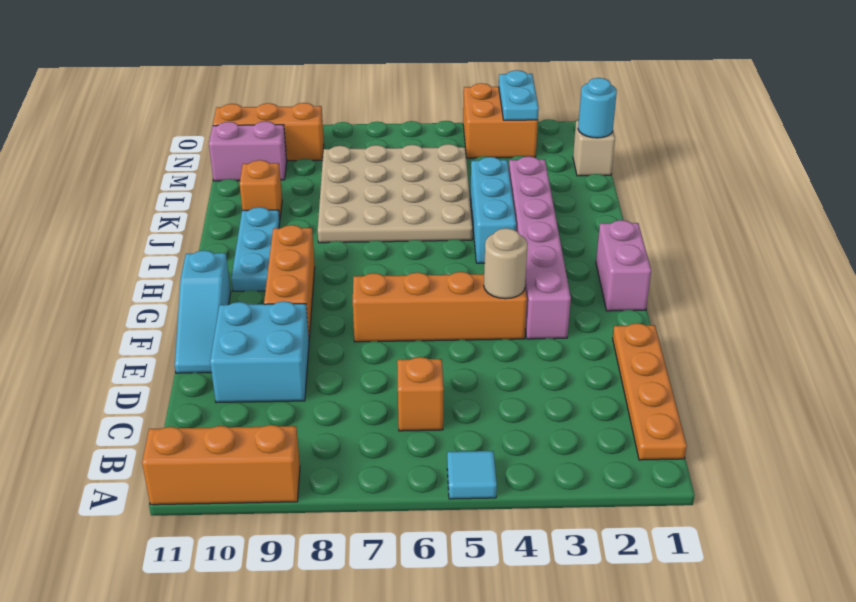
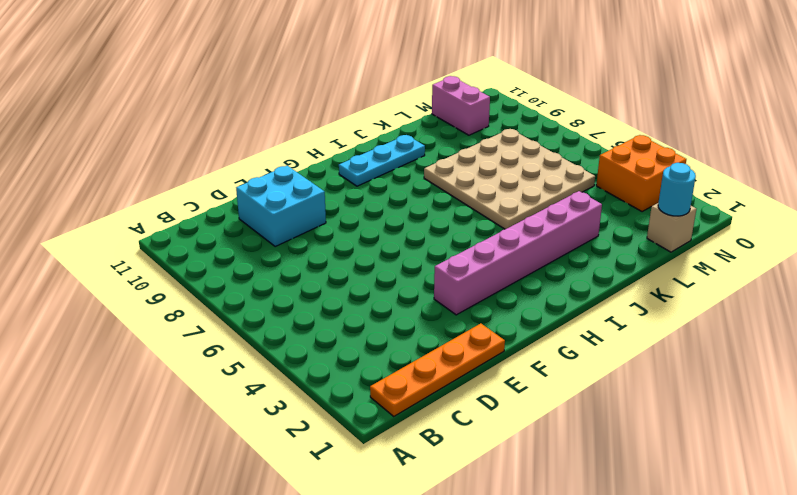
none -> cyan 1x1 tile [447,451,497,499]
none -> orange 1x3 brick [142,425,300,505]
none -> orange 1x1 brick [397,357,444,431]

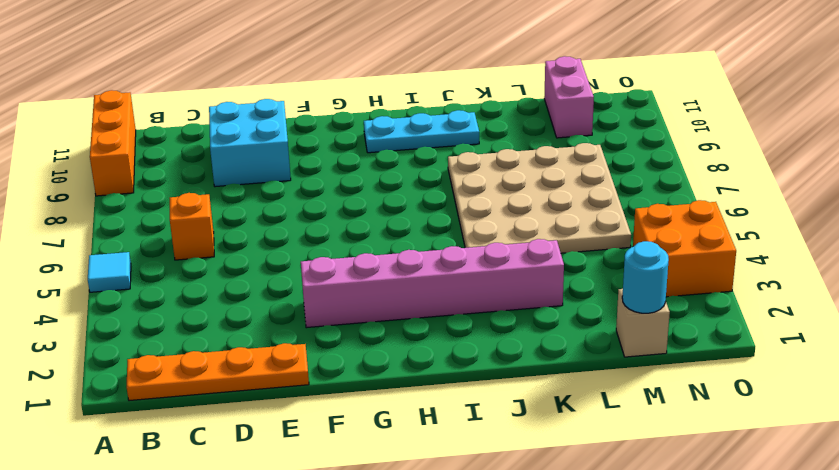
none -> cyan 1x3 slope [175,250,231,373]
none -> orange 1x4 brick [353,272,527,342]
none -> orange 1x3 brick [264,225,315,338]

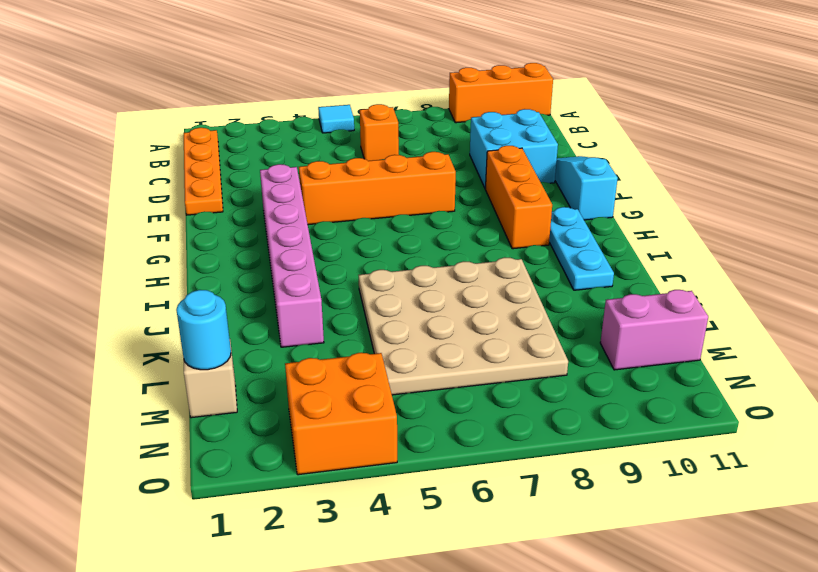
none -> pink 1x2 brick [596,220,651,311]
none -> cyan 1x3 brick [470,157,516,263]
none -> orange 1x1 brick [240,160,282,218]

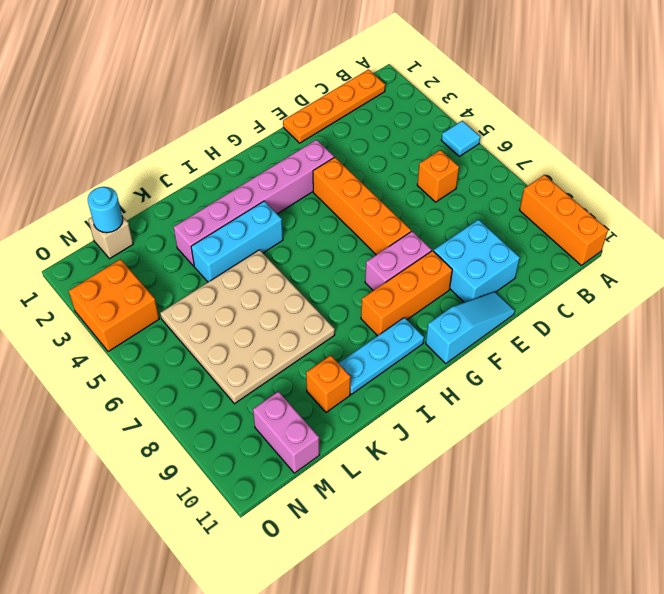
pink 1x2 brick [365,231,432,291] -> pink 1x2 brick moved to [596,220,651,311]
none -> orange 1x3 brick [213,103,324,161]
none -> tan 1x1 round brick [484,228,528,299]
none -> cyan 1x2 plate [499,70,539,120]

